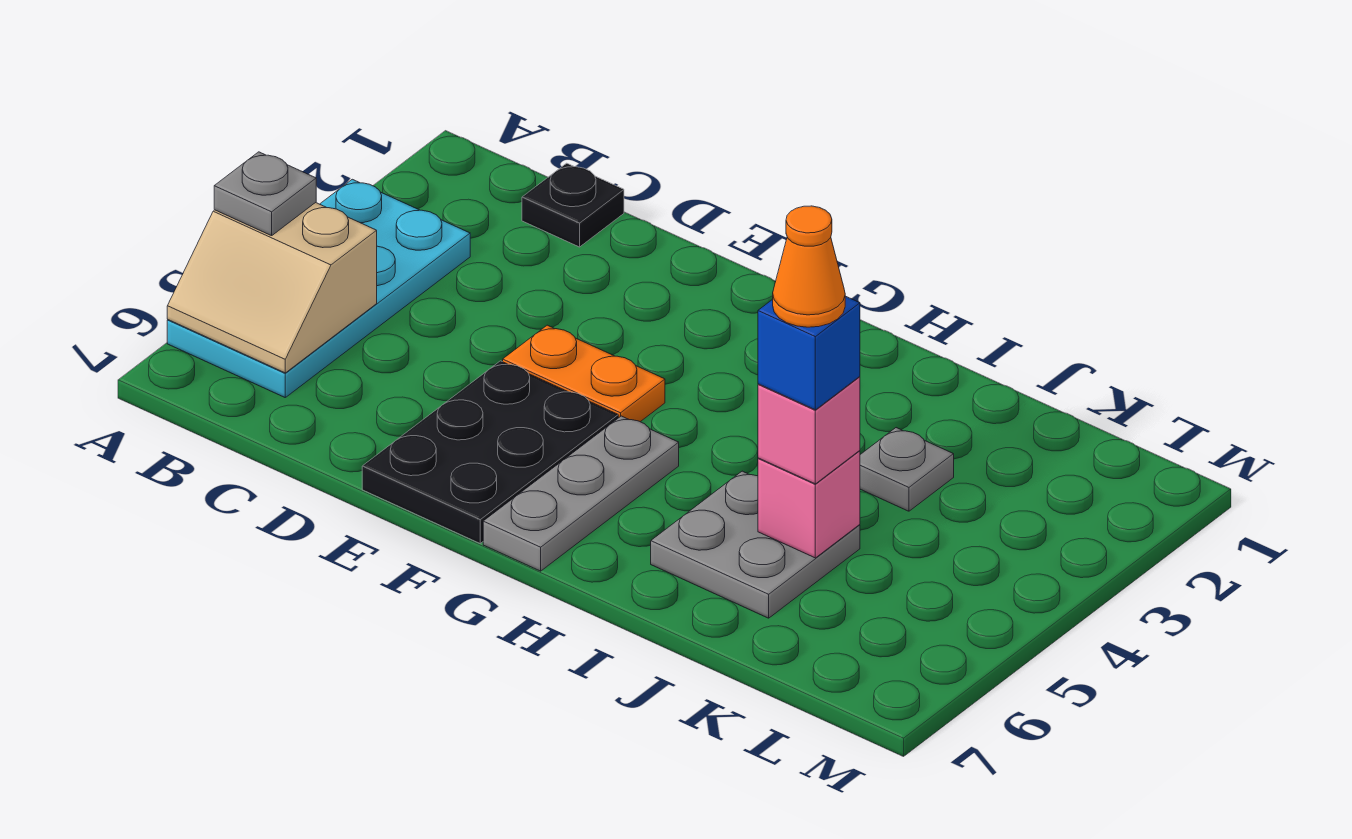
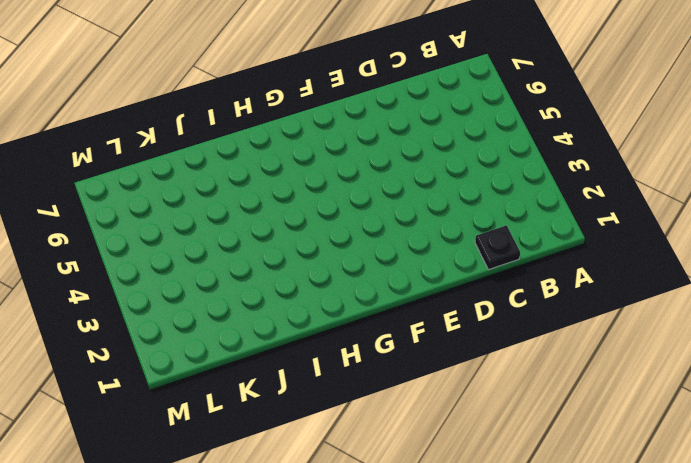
none -> cyan 2x4 plate [167,179,470,397]
none -> orange 1x2 plate [503,325,665,422]
none -> black 2x3 plate [362,361,618,543]

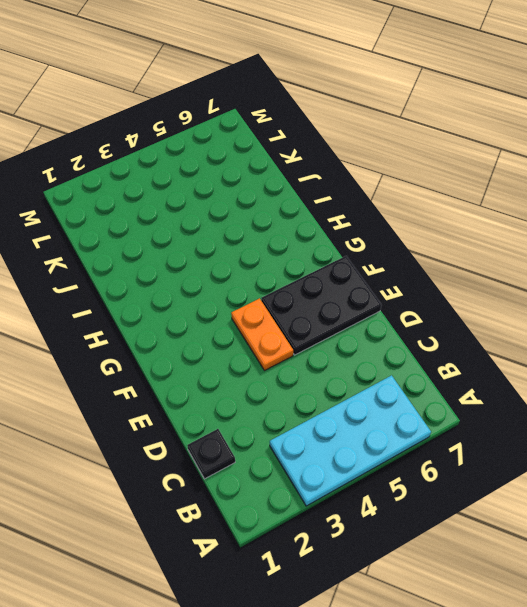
none -> grey 1x3 plate [483,416,679,571]
none -> grey 2x2 plate [651,471,860,618]
none -> grey 1x1 plate [860,428,954,511]

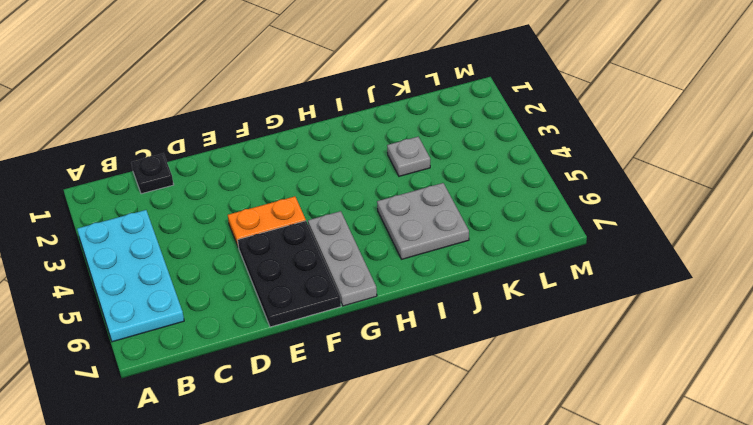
none -> tan 2x2 slope [167,203,377,373]
none -> pink 1x1 brick [758,451,860,558]
none -> grey 1x1 plate [214,152,316,236]

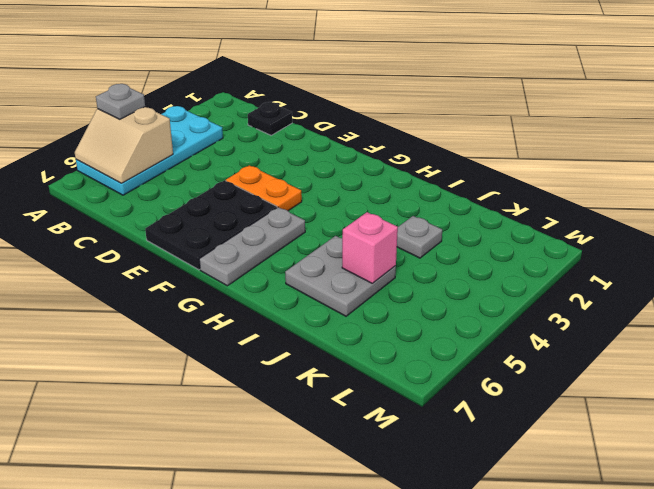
none -> pink 1x1 brick [758,377,860,484]
none -> blue 1x1 brick [758,296,860,410]
none -> orange 1x1 cone [773,206,845,327]

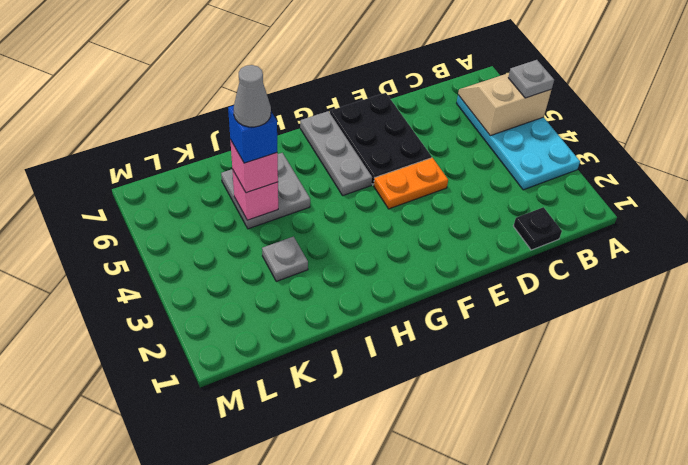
grey 1x1 cone [234,65,271,127] -> orange 1x1 cone [773,206,845,327]

